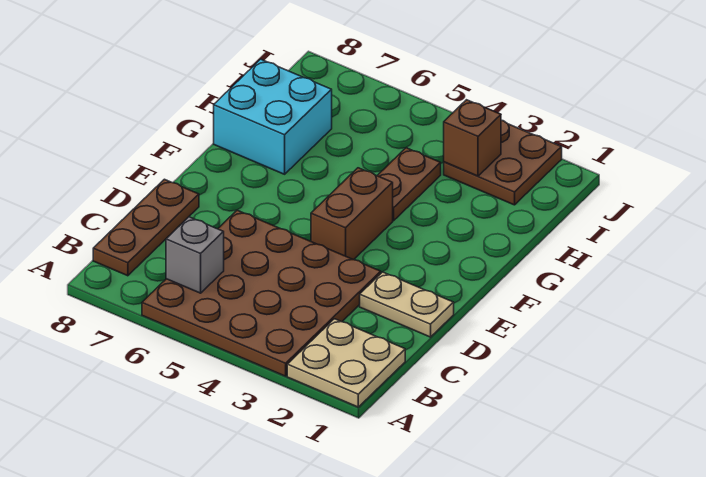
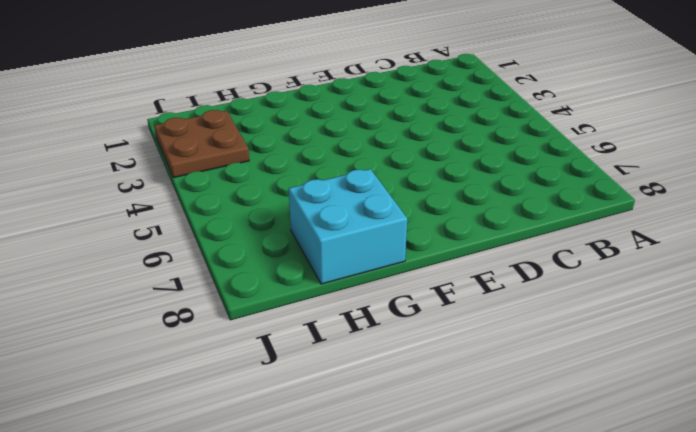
none -> tan 2x2 plate [287,319,405,407]
none -> brown 4x4 plate [142,210,381,376]

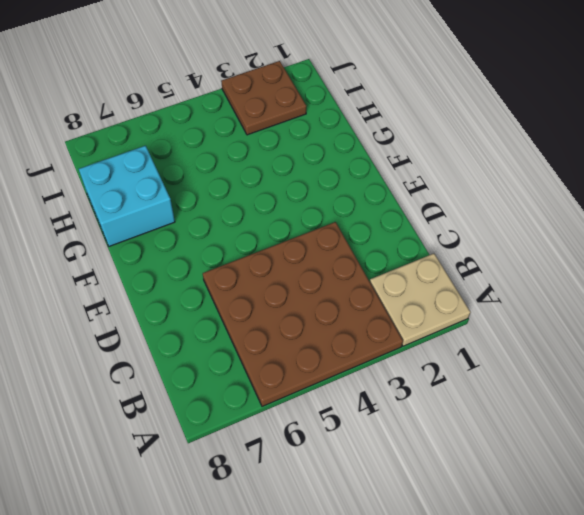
none -> brown 1x3 plate [93,179,199,276]
none -> tan 1x2 plate [360,272,454,337]

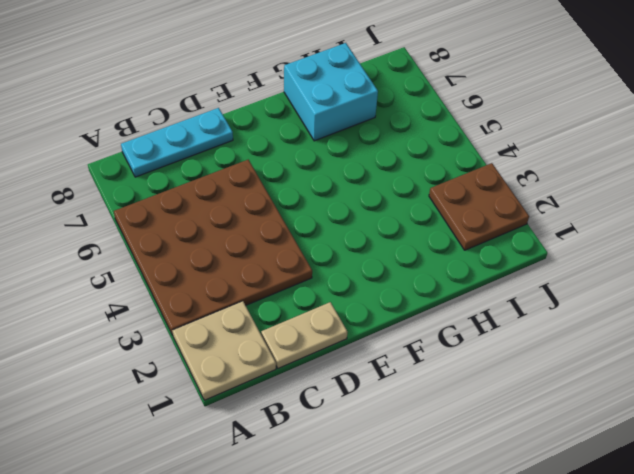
cyan 1x3 plate [121,108,233,177] -> brown 1x3 plate [93,179,199,276]
tan 1x2 plate [261,302,347,368] -> tan 1x2 plate turned to [360,272,454,337]
none -> brown 1x2 brick [311,168,393,260]
none -> brown 1x2 plate [377,148,441,221]

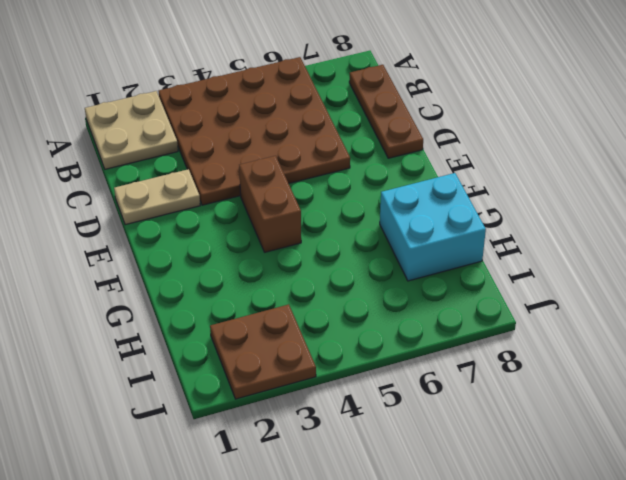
none -> brown 1x2 plate [377,148,441,221]
none -> grey 1x1 brick [166,217,224,293]

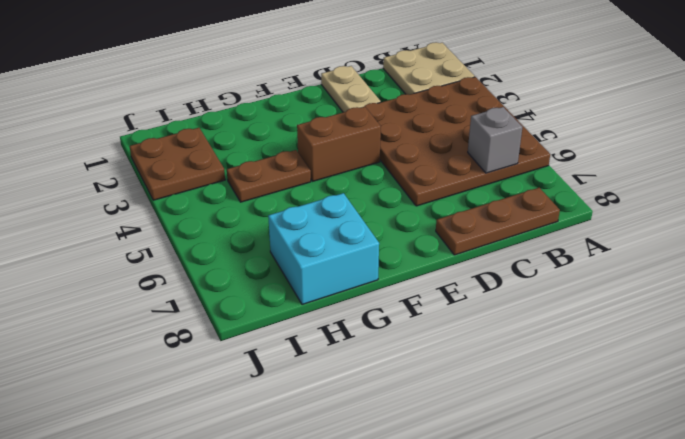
none -> brown 1x1 brick [444,100,501,176]

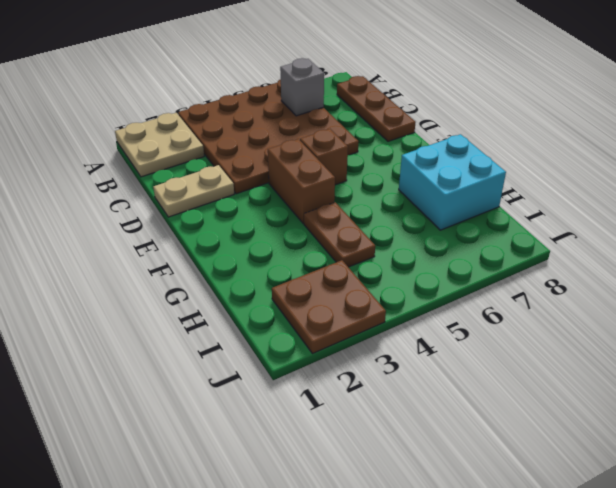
brown 1x1 brick [300,129,348,185] -> brown 1x1 brick moved to [444,100,501,176]

